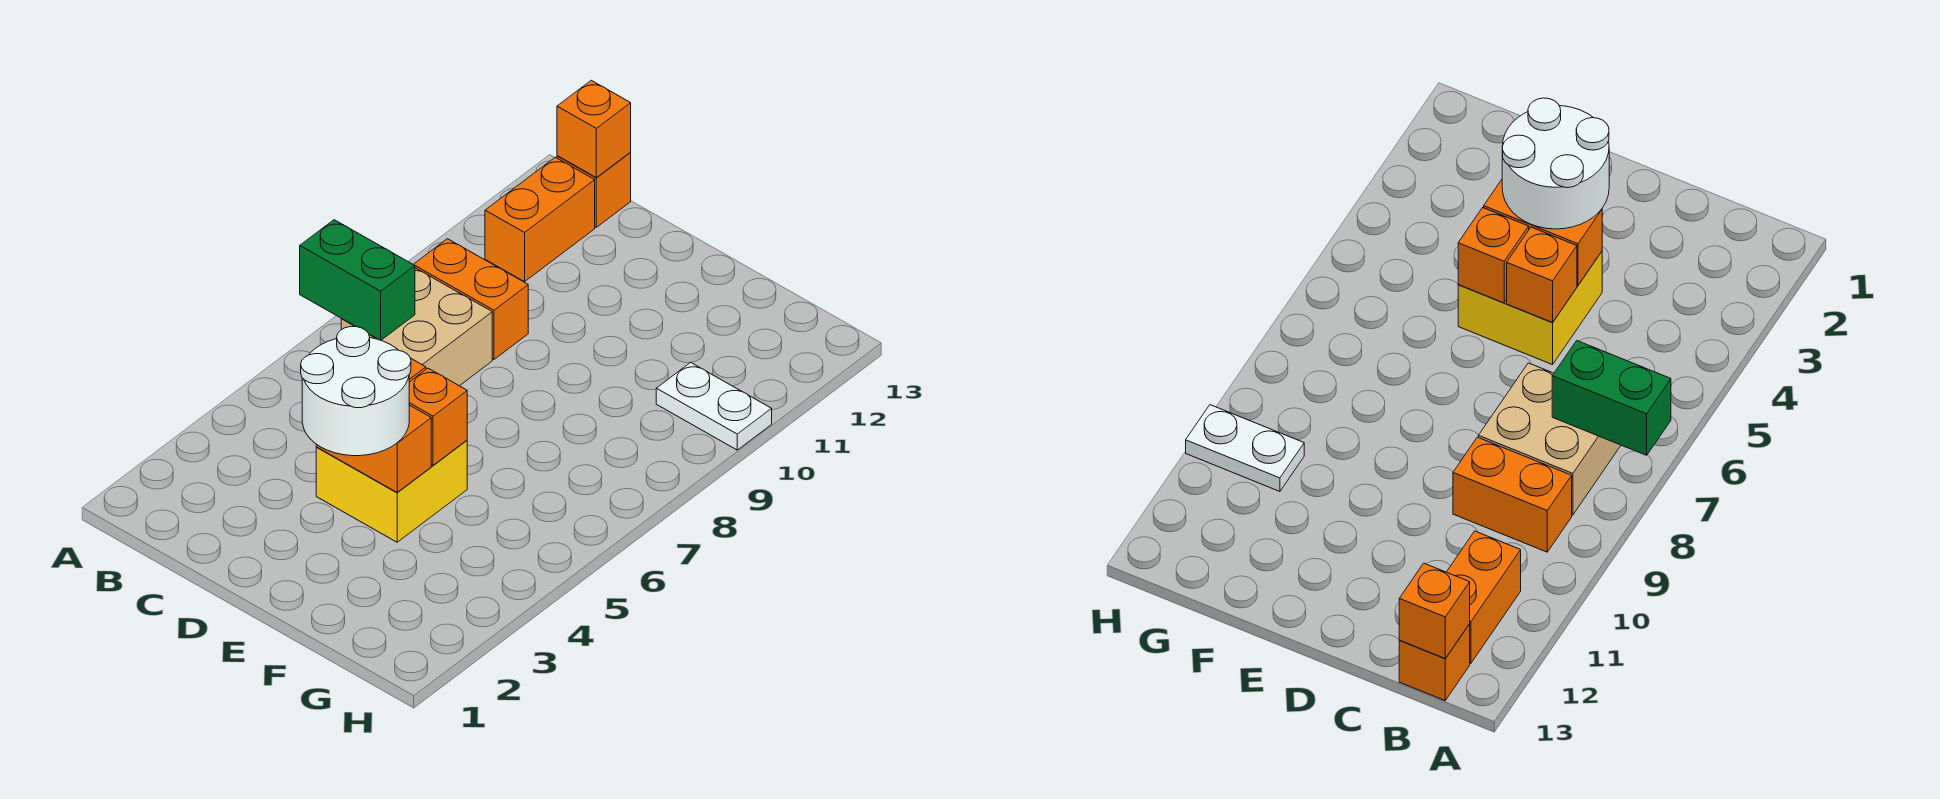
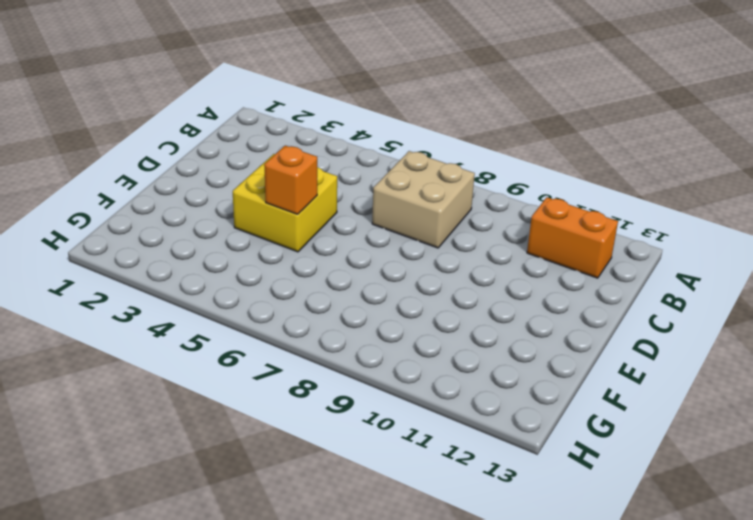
none -> orange 1x2 brick [413,239,528,359]
none -> orange 1x1 brick [557,153,631,227]
none -> white 1x2 plate [656,362,772,450]

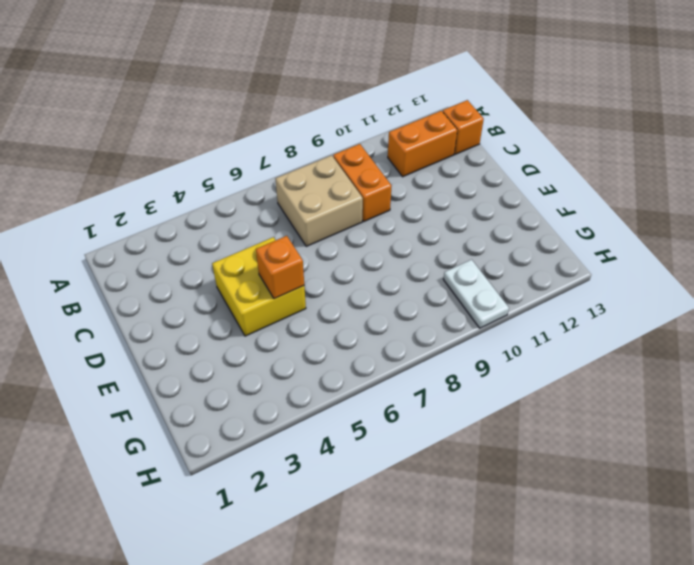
none -> green 1x2 brick [300,220,415,340]
none -> orange 1x1 brick [557,80,631,178]
none -> orange 1x2 brick [316,405,431,492]

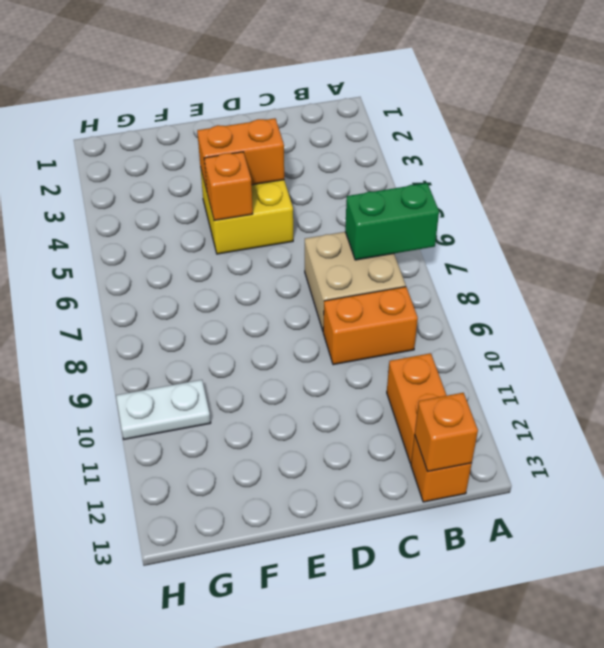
none -> orange 1x1 brick [1507,227,1577,322]
none -> white 2x2 round brick [301,327,411,456]

